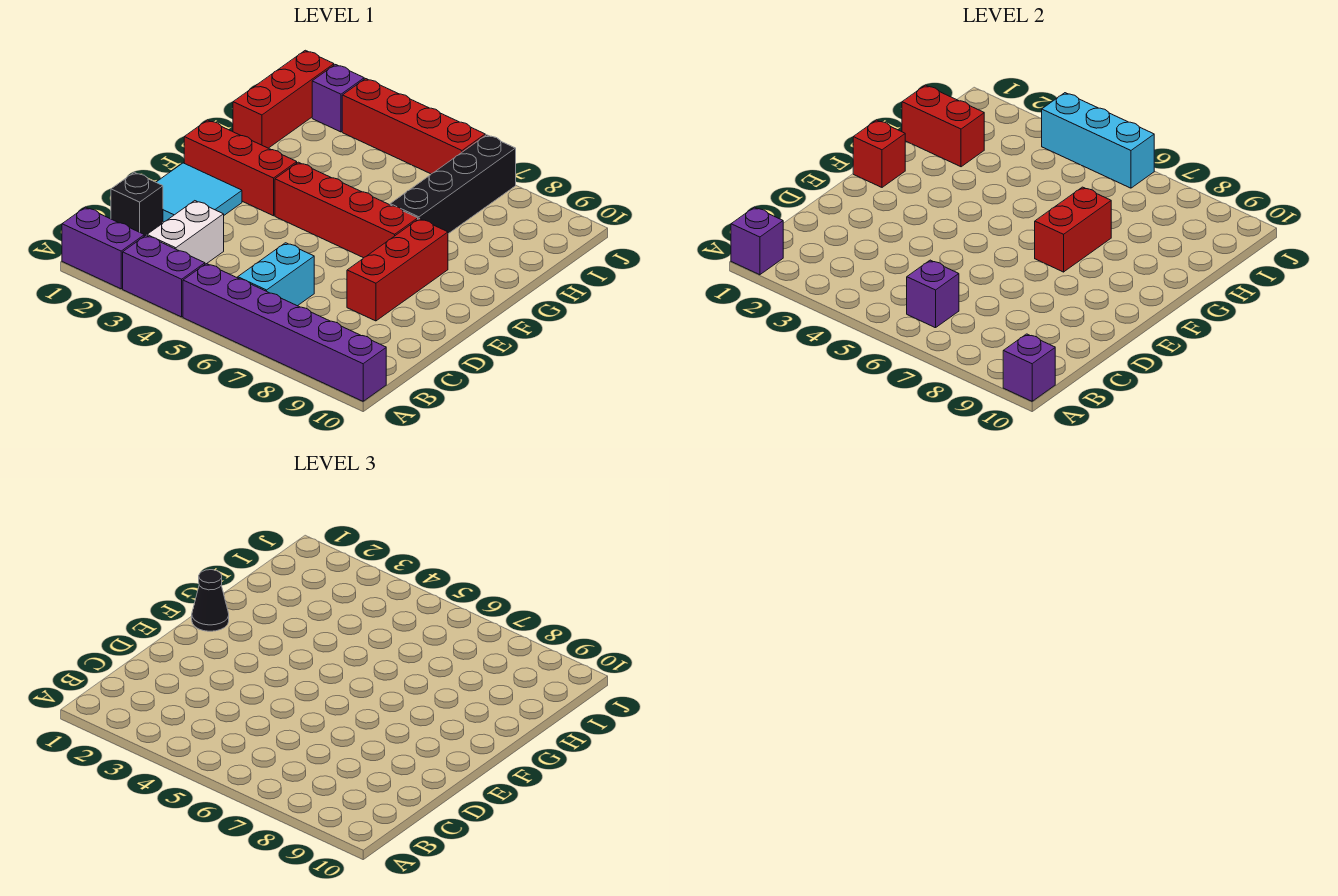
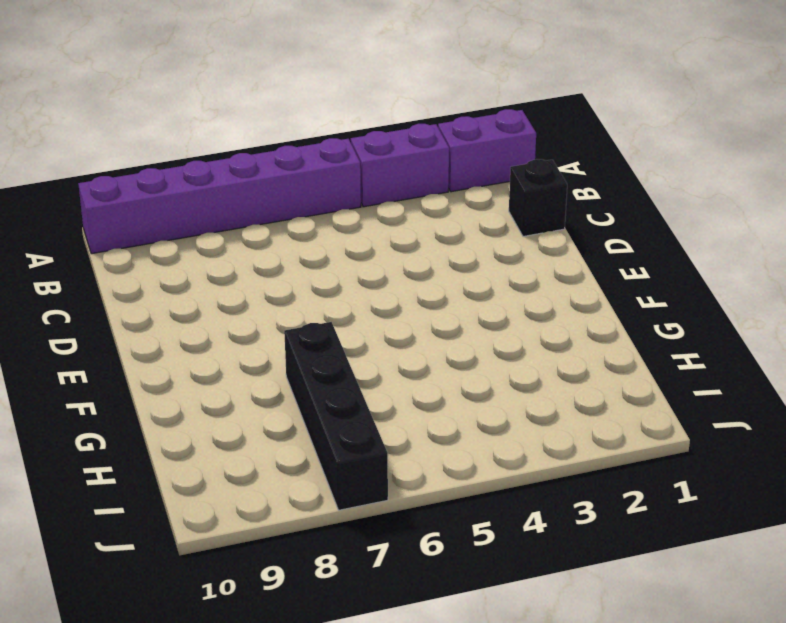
none -> white 1x2 brick [147,201,224,264]
none -> cyan 1x2 brick [238,243,314,306]
none -> cyan 2x2 tile [156,163,242,222]

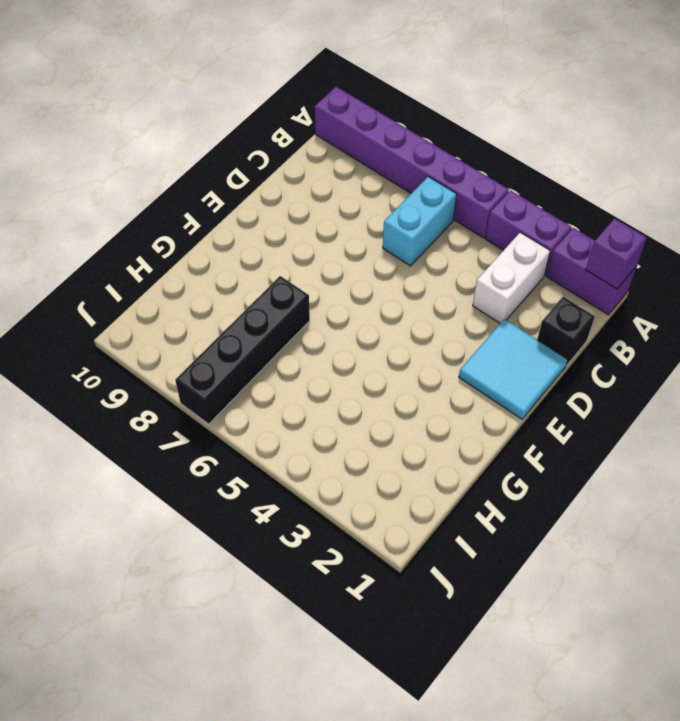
none -> red 1x3 brick [347,219,448,321]
none -> red 1x3 brick [184,120,297,216]
none -> red 1x4 brick [275,162,418,258]

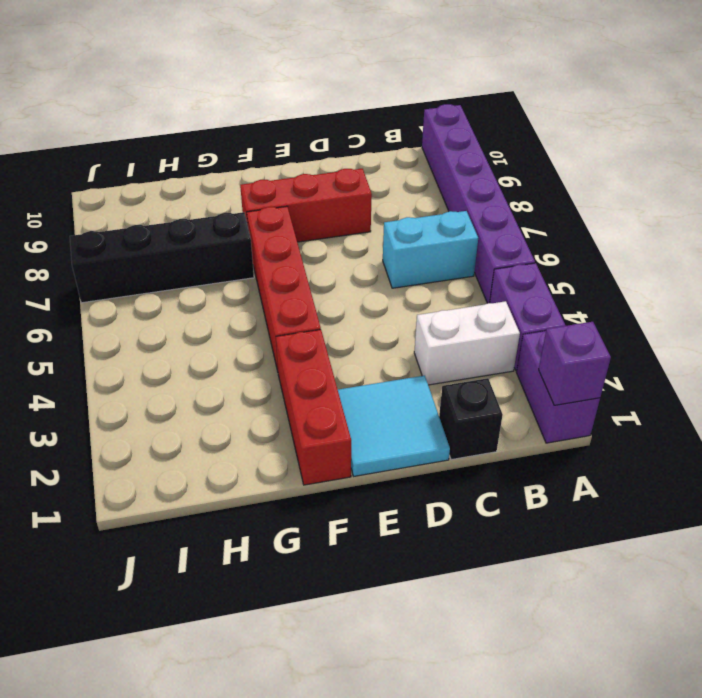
none -> red 1x3 brick [233,50,334,148]
none -> purple 1x1 brick [312,65,364,132]
none -> red 1x4 brick [342,79,485,174]

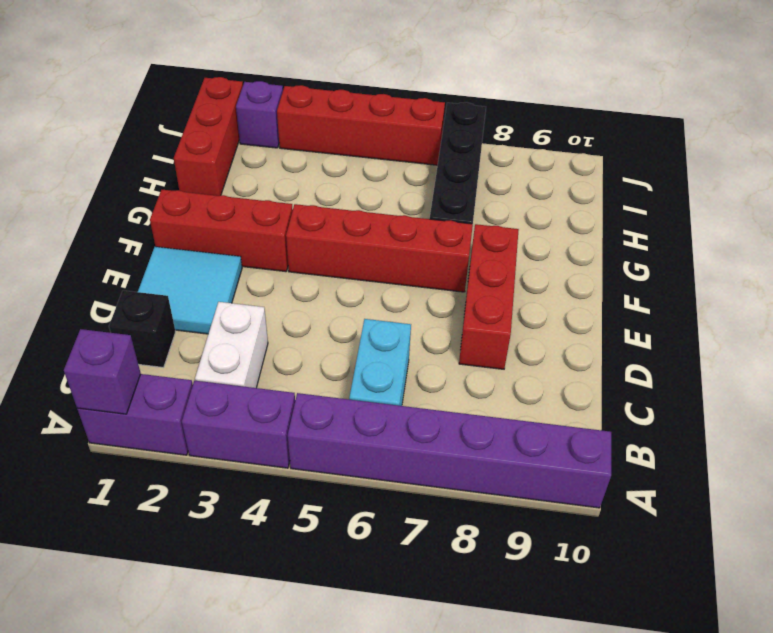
none -> purple 1x1 brick [1003,334,1055,401]
none -> purple 1x1 brick [907,260,959,328]
none -> red 1x1 brick [853,120,905,187]

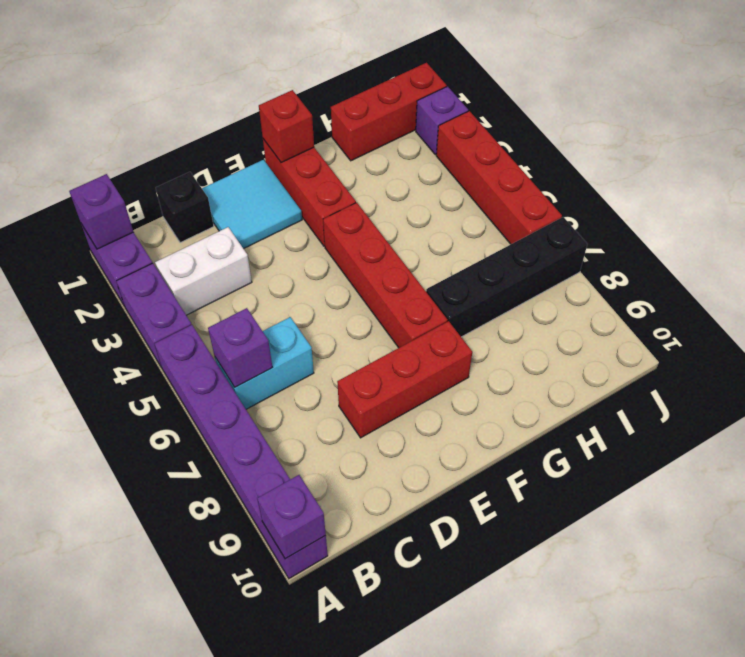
none -> red 1x2 brick [1035,187,1111,272]
none -> red 1x2 brick [902,85,984,167]
none -> cyan 1x3 brick [1042,93,1154,188]

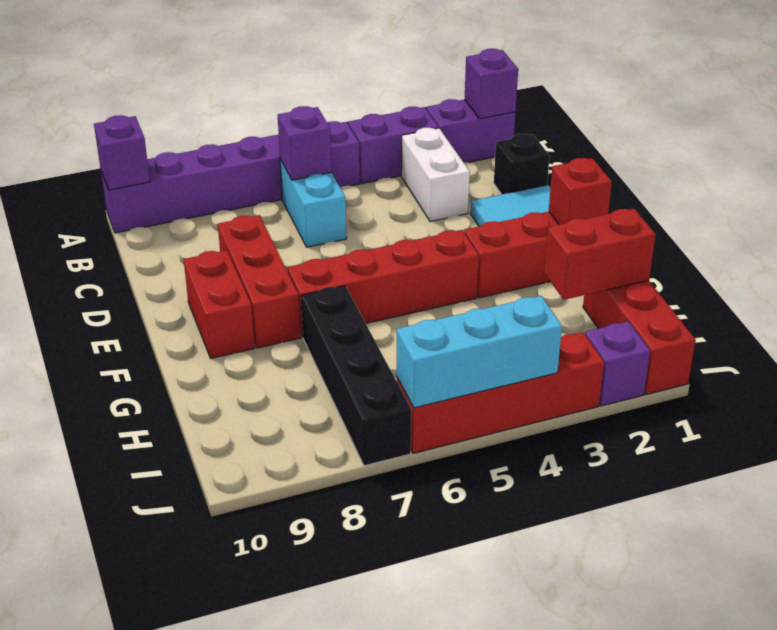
red 1x2 brick [184,250,255,358] -> red 1x2 brick moved to [1035,187,1111,272]
none -> black 1x1 cone [192,570,229,631]

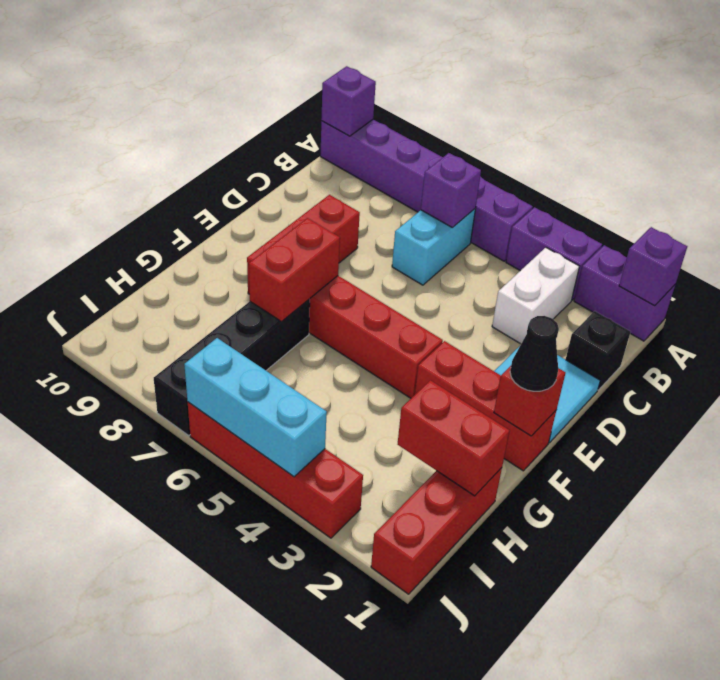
none -> purple 1x1 brick [312,65,364,132]

